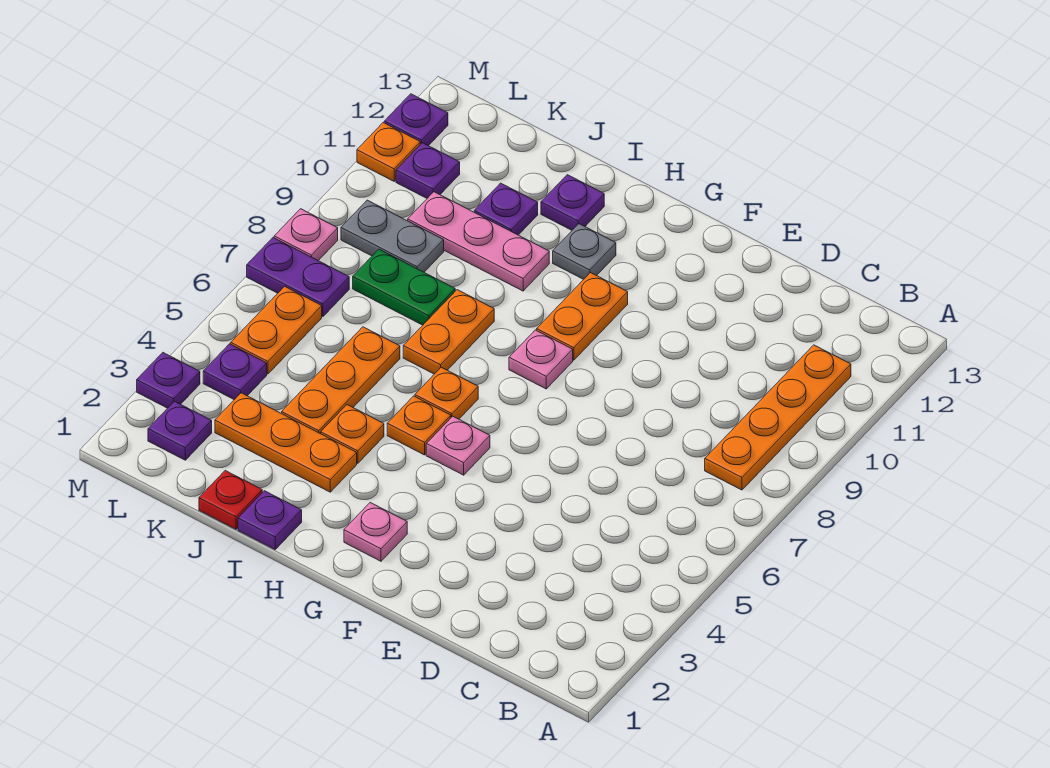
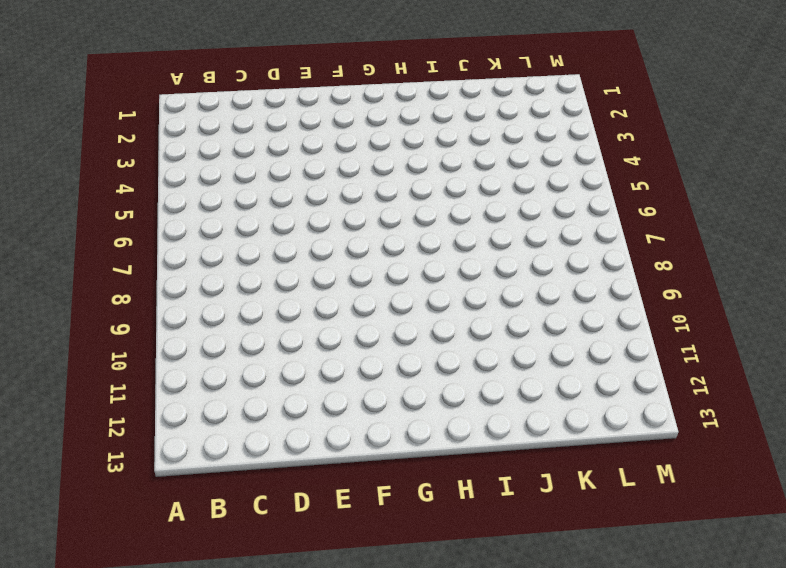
none -> orange 1x4 plate [705,345,851,490]
none -> pink 1x1 plate [344,503,407,561]
none -> pink 1x1 plate [426,416,490,475]

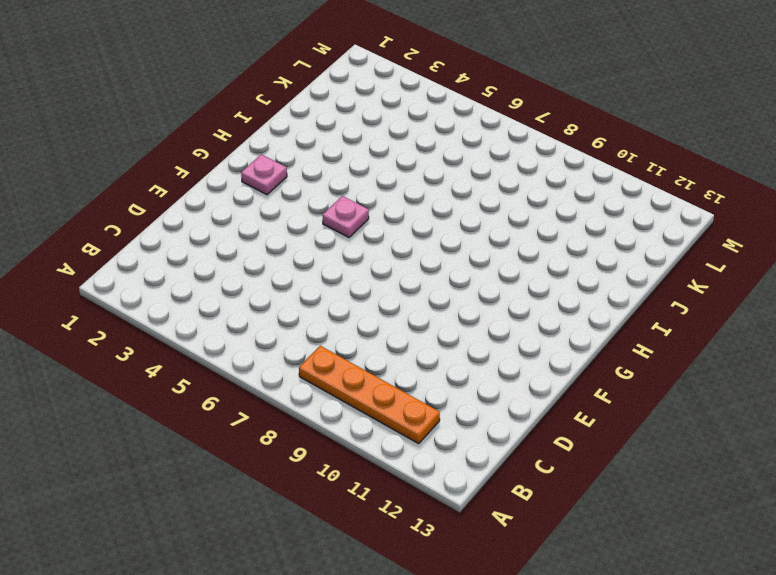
none -> pink 1x1 plate [509,330,573,389]
none -> orange 1x2 plate [537,273,628,360]
none -> orange 1x1 plate [387,396,451,455]

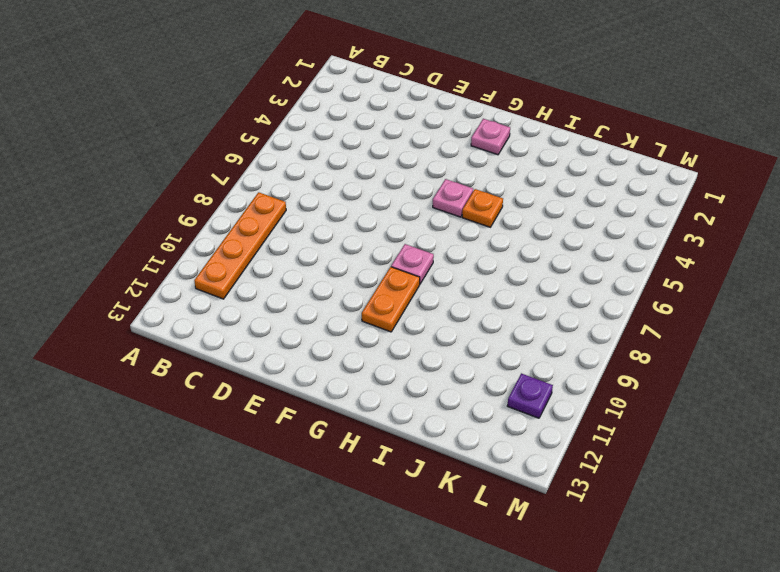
none -> orange 1x1 plate [415,367,478,419]
none -> grey 1x1 plate [553,224,616,279]
none -> purple 1x1 plate [238,491,302,549]

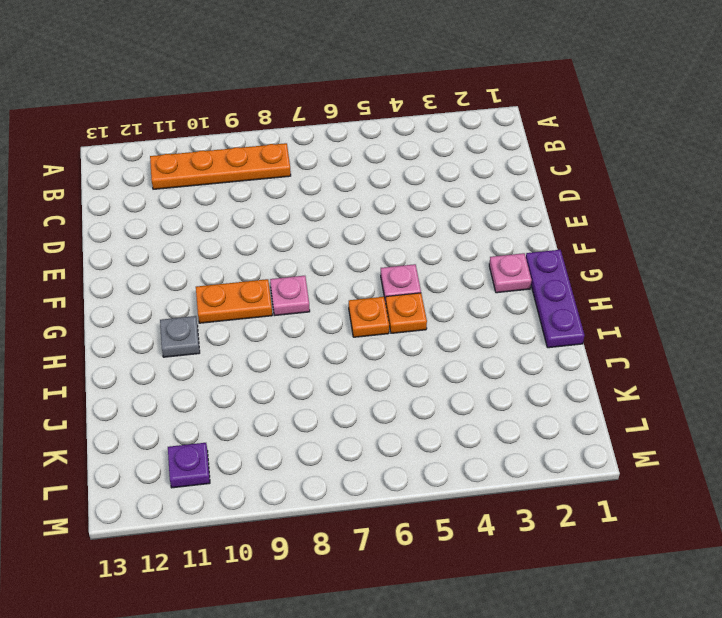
purple 1x3 plate [526,250,584,348] -> purple 1x1 plate [238,491,302,549]
none -> orange 1x3 plate [215,393,357,492]
none -> orange 1x1 plate [321,405,384,463]
none -> orange 1x2 plate [403,290,494,374]

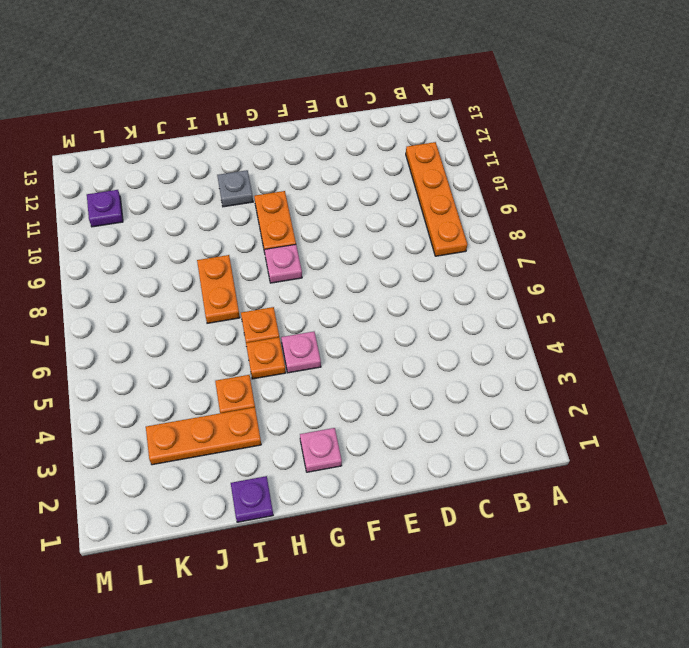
none -> pink 1x3 plate [408,192,549,291]
none -> purple 1x1 plate [541,175,604,230]
none -> red 1x1 plate [199,471,262,529]

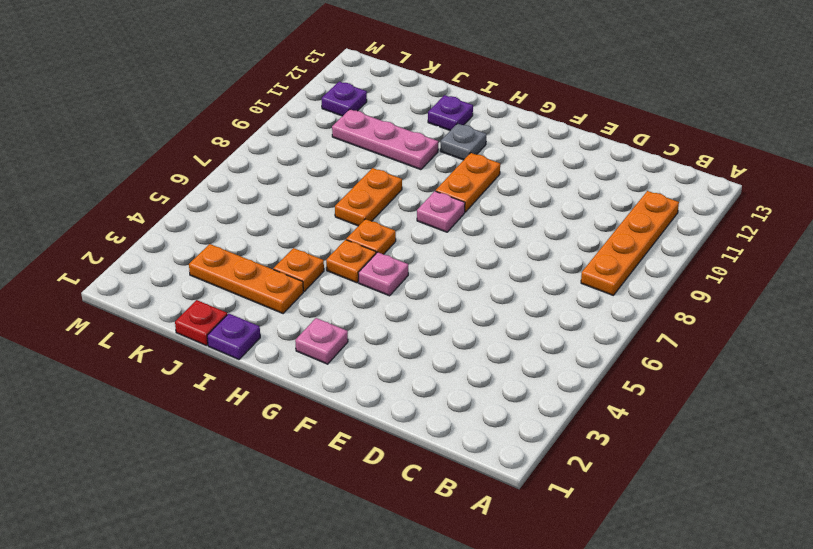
none -> orange 1x3 plate [282,327,400,434]
none -> green 1x2 plate [353,249,455,325]
none -> purple 1x1 plate [474,183,538,235]

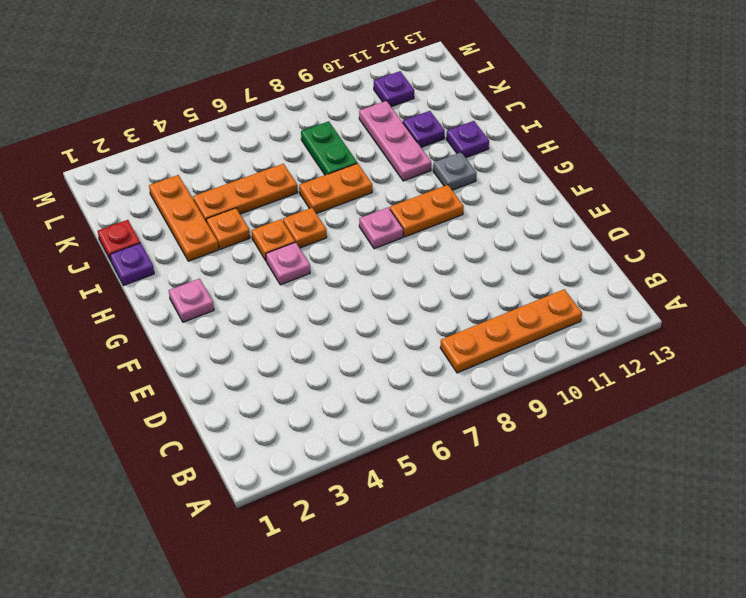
none -> grey 1x2 plate [341,200,444,272]
none -> purple 1x1 plate [148,401,212,460]
none -> purple 1x1 plate [203,344,267,400]

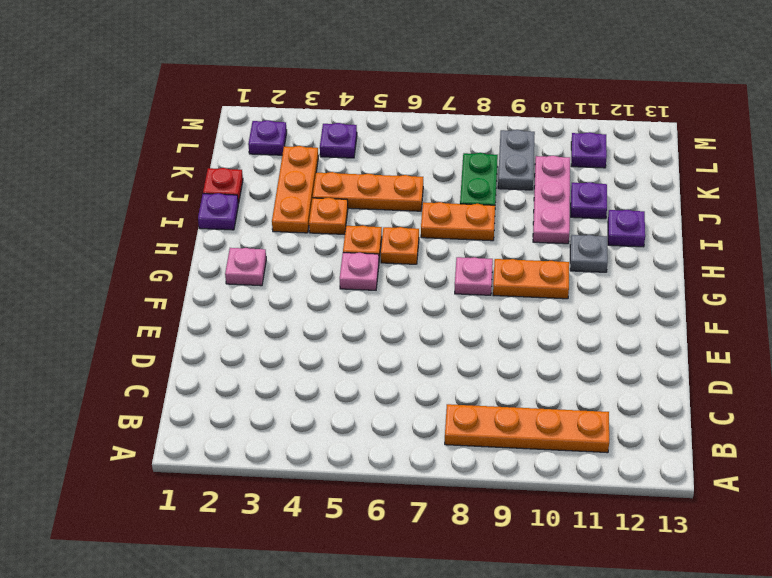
none -> orange 1x2 plate [231,286,322,374]
none -> purple 1x2 plate [247,238,349,316]
none -> purple 1x1 plate [137,353,200,408]

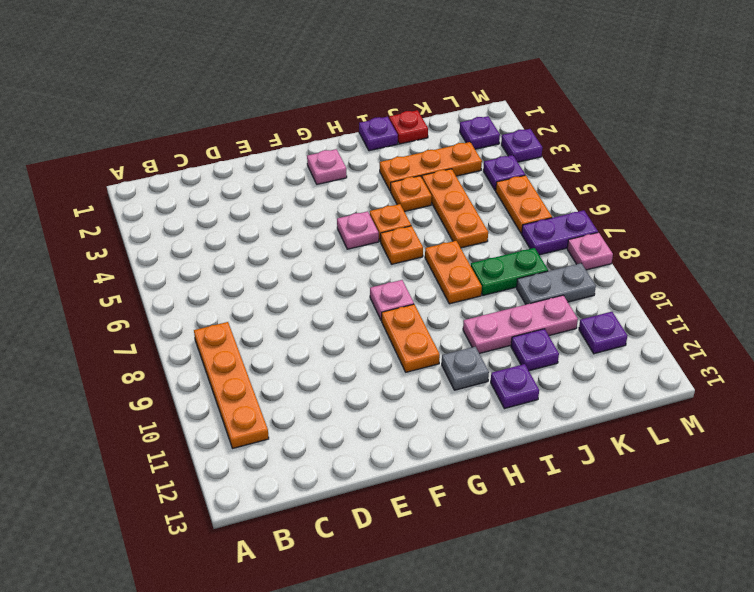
none -> orange 1x1 plate [357,123,420,181]
none -> purple 1x1 plate [384,94,448,146]

